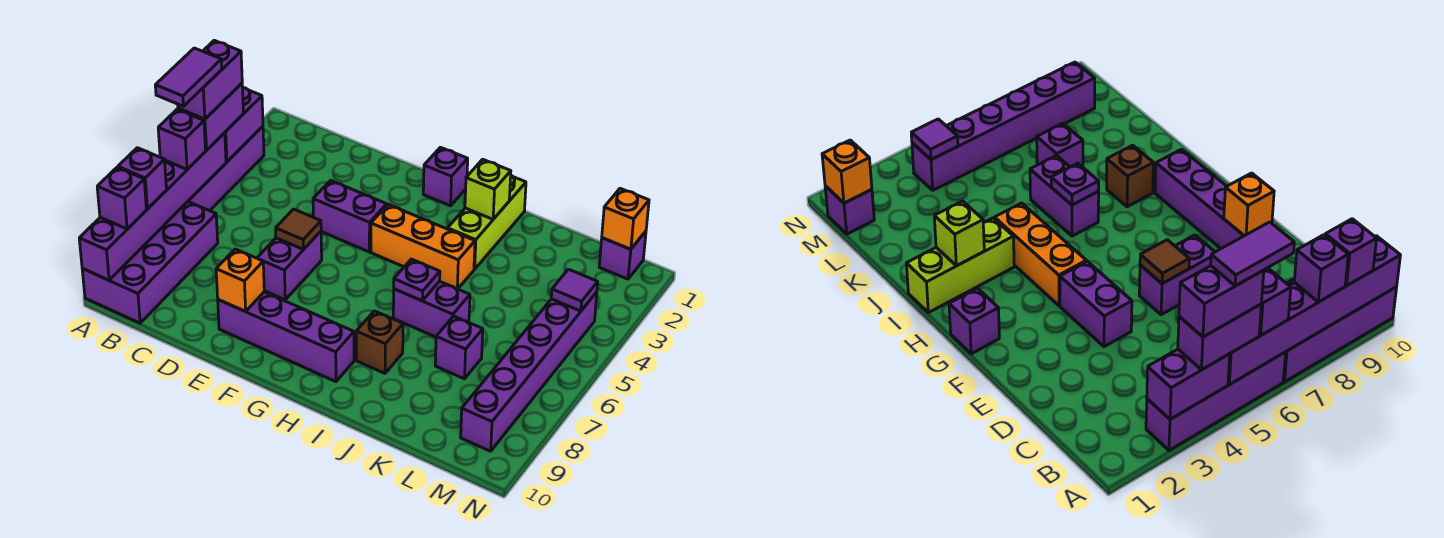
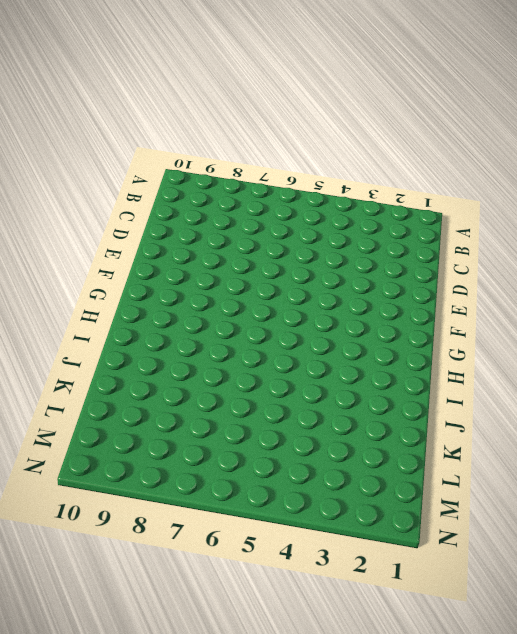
none -> purple 1x4 brick [188,126,264,211]
none -> purple 2x4 brick [82,202,218,323]
none -> purple 1x2 brick [313,180,387,252]

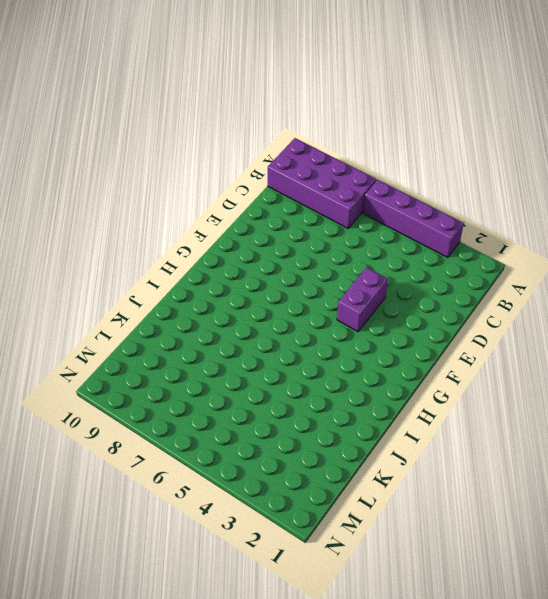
none -> purple 1x2 brick [257,231,322,300]
none -> purple 1x4 brick [218,292,354,382]
none -> purple 1x1 brick [423,147,468,206]

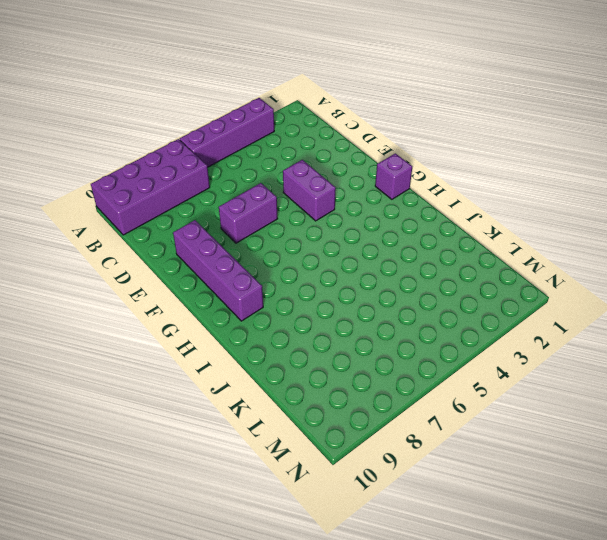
none -> orange 1x3 brick [371,205,475,289]
none -> lime 1x3 brick [448,176,526,269]
none -> purple 1x2 brick [393,281,470,337]

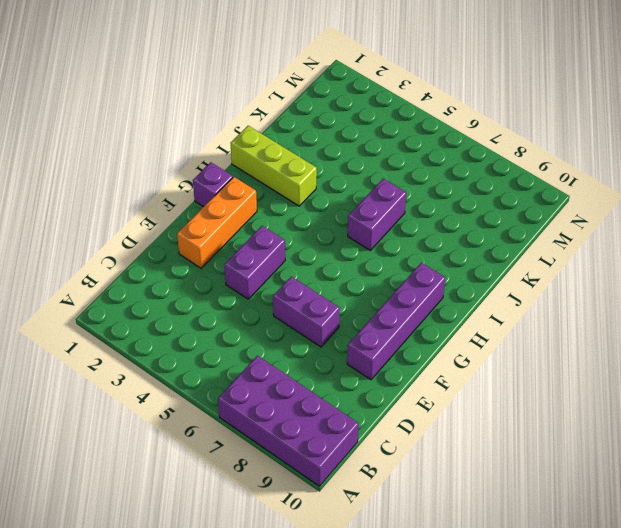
orange 1x3 brick [177,177,257,268] -> orange 1x3 brick moved to [371,205,475,289]
none -> purple 1x4 brick [188,126,264,211]
none -> brown 1x1 brick [356,311,403,373]
none -> purple 1x1 brick [435,316,483,379]

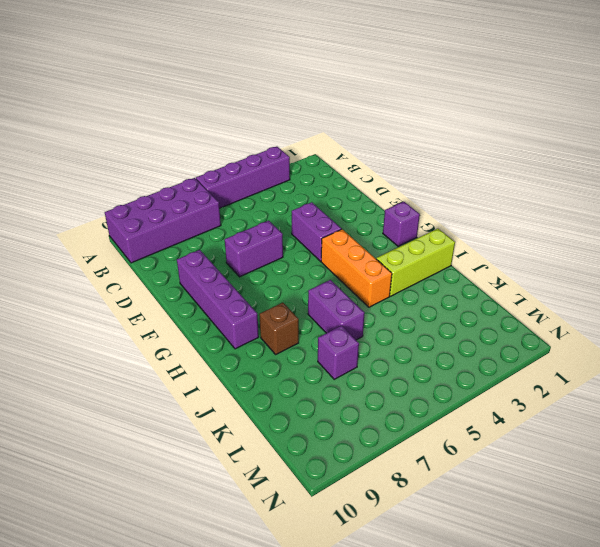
none -> purple 1x1 brick [599,231,646,279]
none -> purple 1x6 brick [461,292,597,451]
none -> purple 1x2 brick [225,88,263,162]

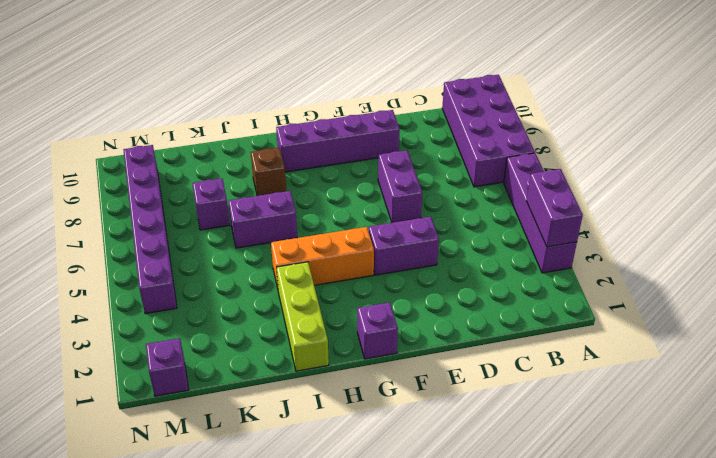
none -> purple 1x6 brick [79,133,226,280]
none -> brown 1x1 tile [276,209,321,250]
none -> orange 1x1 brick [216,249,264,312]

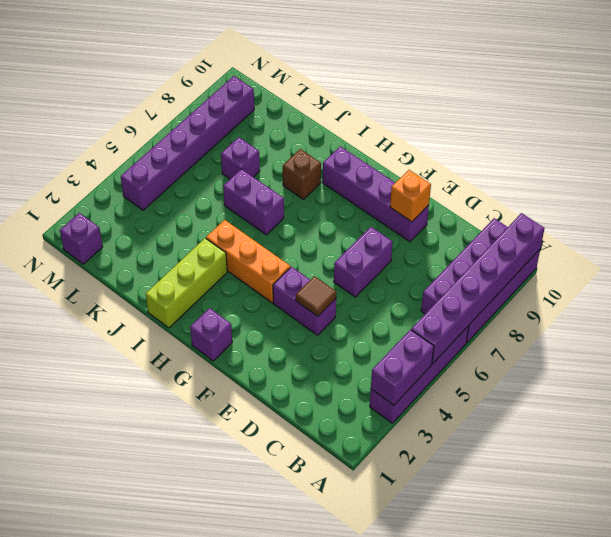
brown 1x1 tile [296,276,336,316] -> brown 1x1 tile moved to [276,209,321,250]
none -> lime 1x1 brick [465,159,511,219]
none -> purple 1x1 plate [394,259,440,301]
none -> orange 1x1 brick [602,188,649,249]

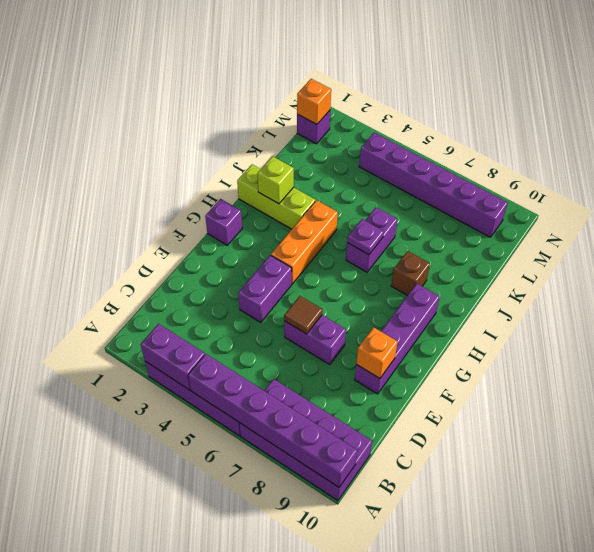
none -> purple 1x1 brick [435,316,483,379]
none -> purple 1x1 tile [551,269,598,311]
none -> purple 1x2 brick [178,83,244,150]

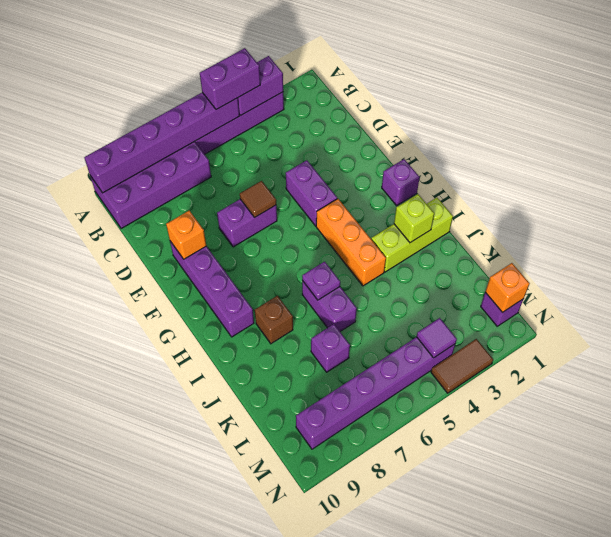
brown 1x2 tile [431,339,493,393] -> none
none -> purple 1x1 brick [158,109,206,169]
none -> purple 1x1 brick [118,148,166,209]
none -> purple 1x1 brick [97,167,146,229]

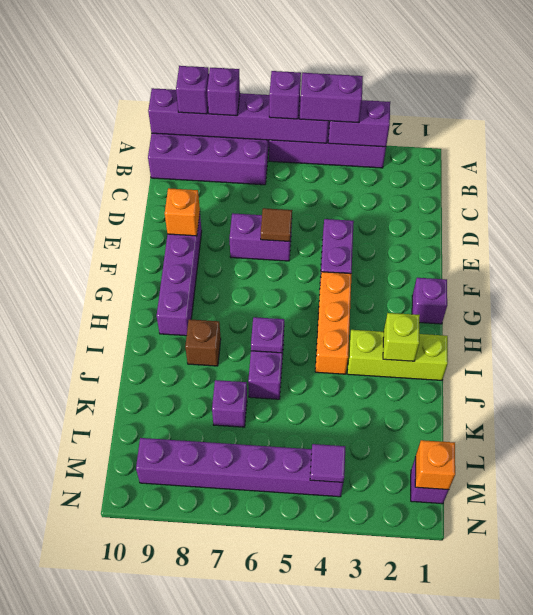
none -> purple 1x2 brick [178,40,242,119]
none -> purple 1x2 tile [155,48,222,106]

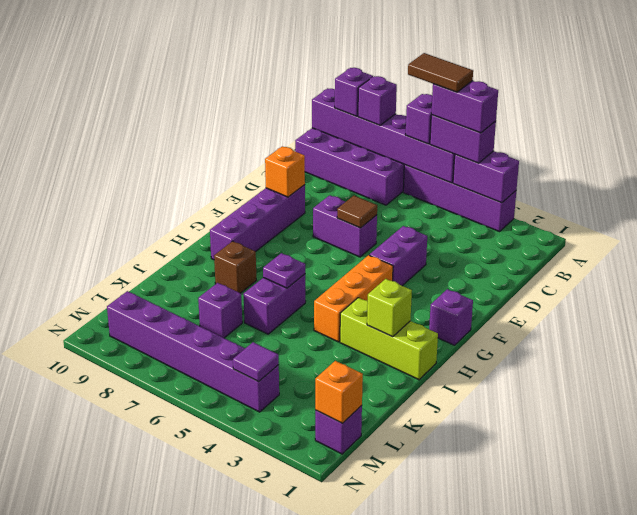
brown 1x2 tile [408,53,473,92] -> purple 1x2 tile [155,48,222,106]

